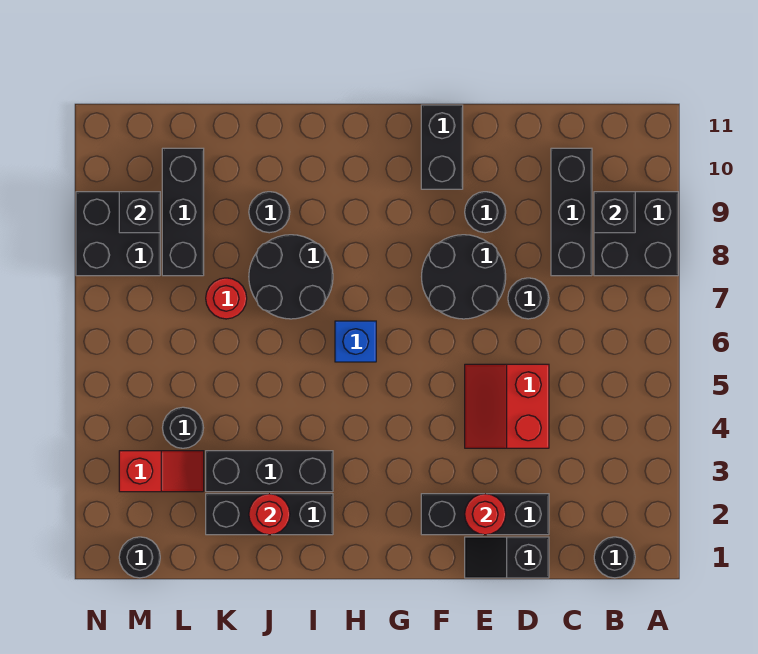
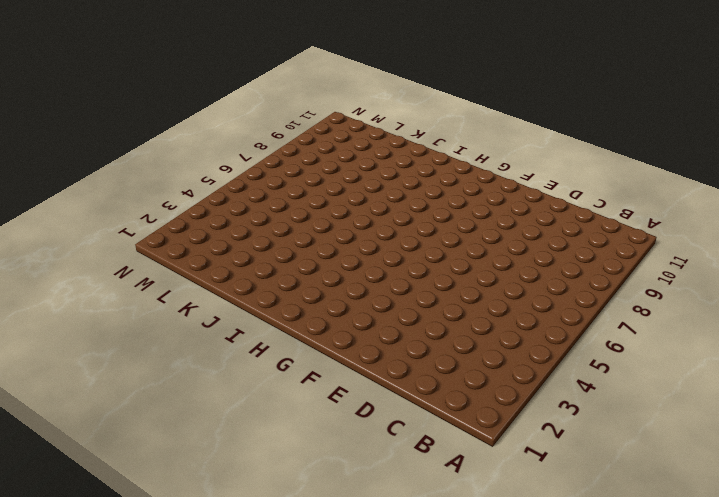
none -> black 2x2 brick [594,192,678,276]
none -> black 1x1 round brick [594,537,635,578]
none -> black 1x3 brick [551,148,592,276]

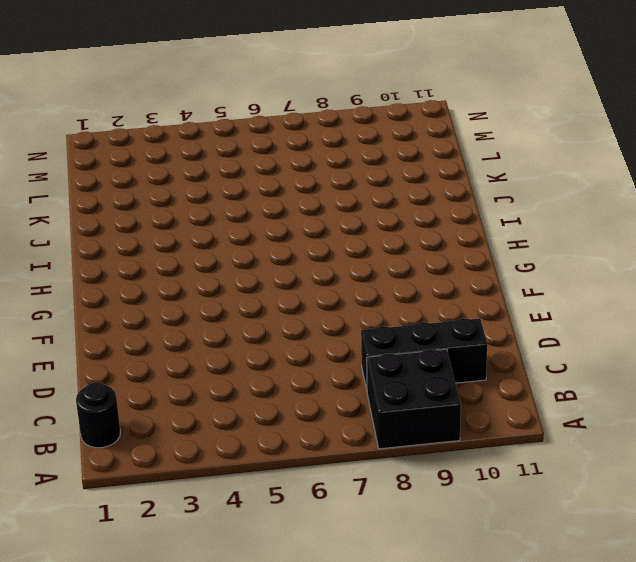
none -> black 1x2 slope [465,537,549,578]
none -> black 1x3 brick [421,494,549,535]
none -> red 2x2 slope [465,364,549,448]

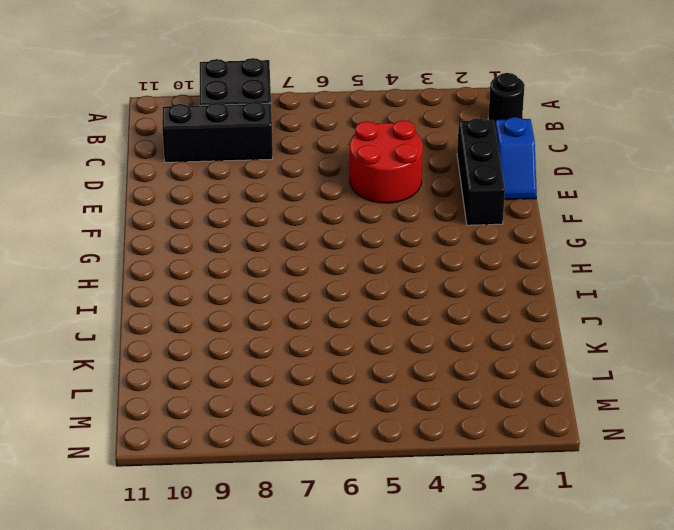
blue 1x2 slope [495,117,537,200] -> black 1x2 slope [465,537,549,578]
red 2x2 round brick [350,120,423,203] -> red 2x2 slope [465,364,549,448]
none -> black 1x1 round brick [508,278,549,319]
none -> black 2x2 round brick [422,235,506,319]
none -> black 1x1 round brick [465,192,506,233]

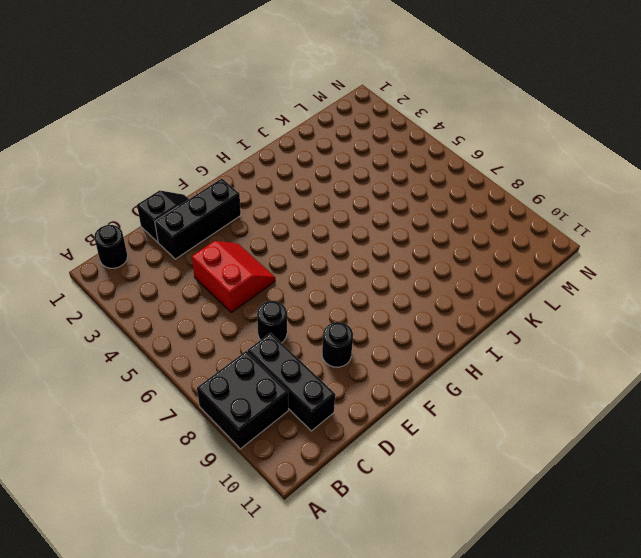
none -> black 2x2 round brick [422,235,506,319]
none -> black 1x2 brick [421,105,463,189]
none -> blue 1x1 brick [335,321,376,362]

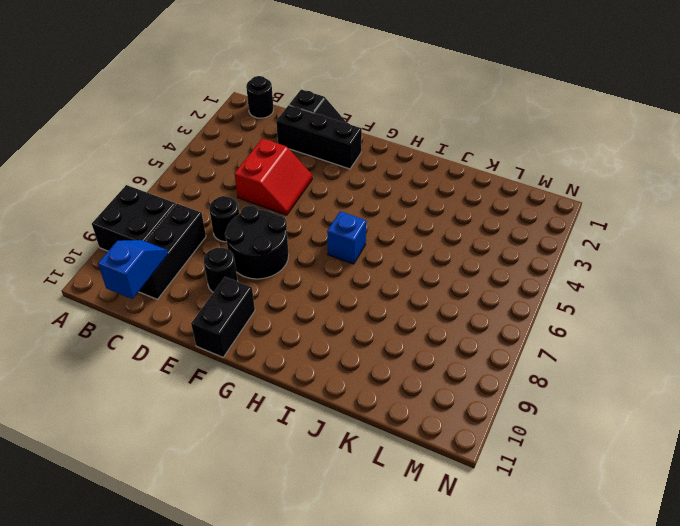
blue 1x2 slope [98,240,168,299] -> none
none -> black 1x3 brick [206,494,333,535]
none -> black 1x3 brick [206,451,333,492]
none -> black 2x2 round brick [249,235,333,319]

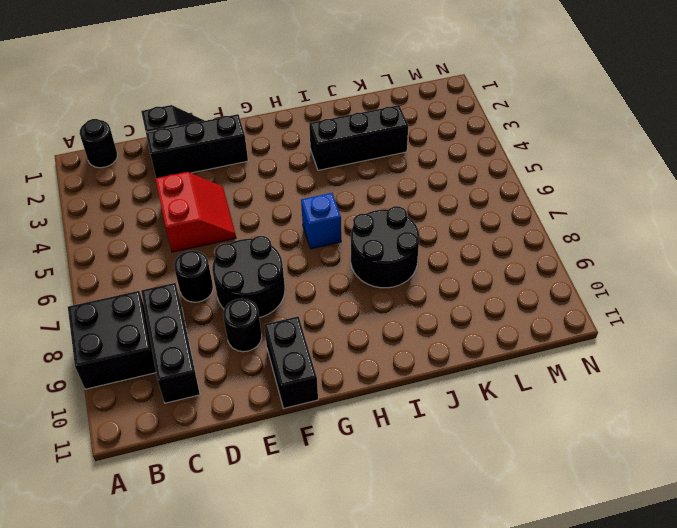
none -> black 1x3 brick [206,494,333,535]
none -> black 1x1 round brick [249,192,290,233]
none -> red 1x1 round brick [206,278,247,319]

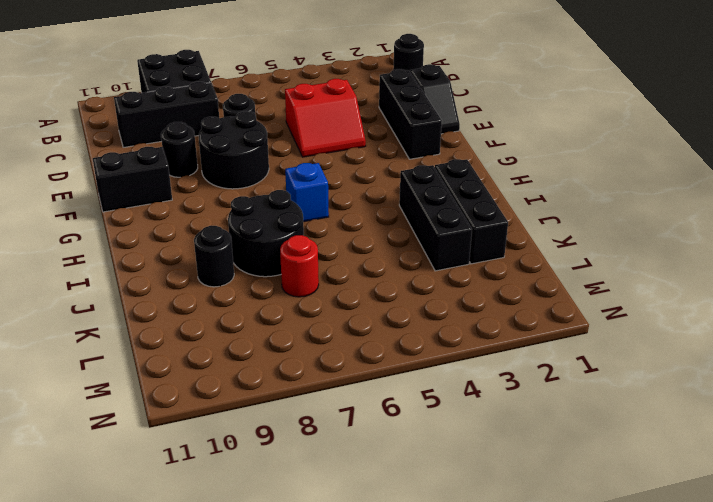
none -> red 1x2 slope [119,451,204,492]
none -> black 1x1 round brick [163,407,203,448]
none -> black 1x3 brick [162,148,204,276]

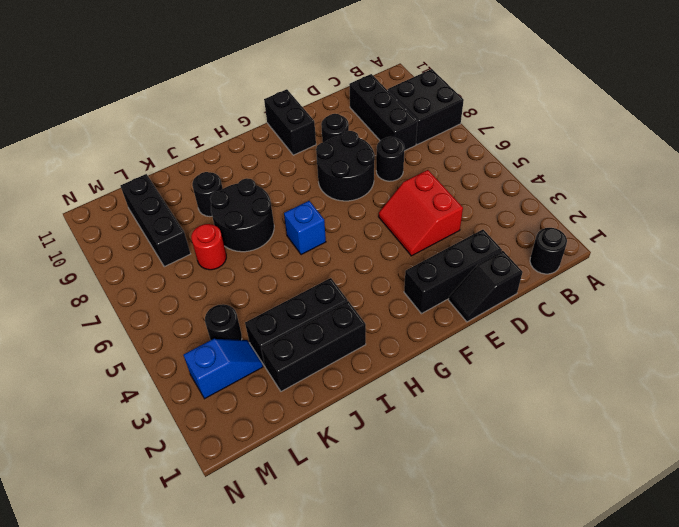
blue 1x2 slope [184,339,263,399] -> red 1x2 slope [119,451,204,492]
none -> black 1x1 round brick [119,537,160,578]
none -> black 2x2 brick [76,192,160,276]
none -> black 1x1 brick [594,192,635,233]

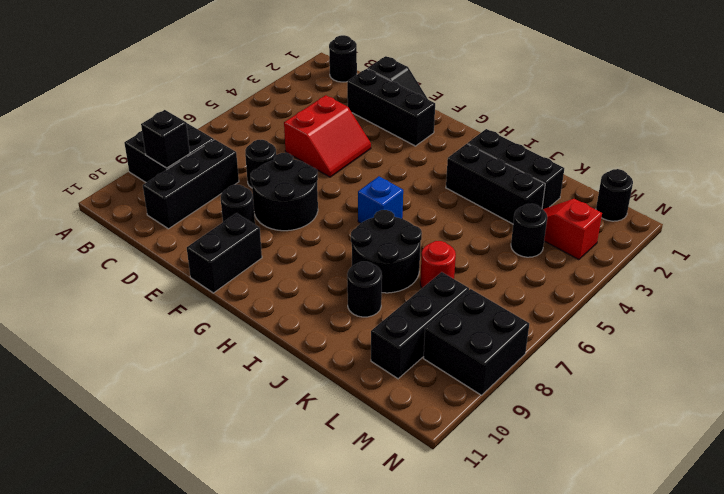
none -> red 1x1 round brick [465,494,506,535]
none -> red 1x1 round brick [249,494,290,535]
none -> black 1x1 brick [119,192,160,233]

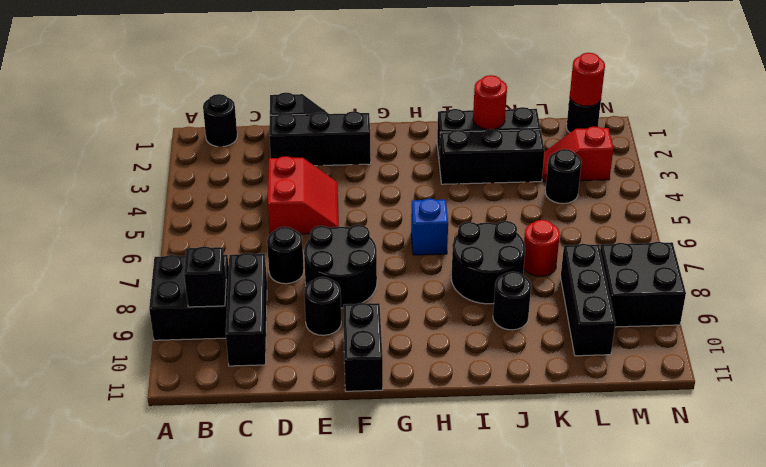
red 1x1 round brick [570,53,605,106] -> red 1x1 round brick moved to [465,494,506,535]
none -> black 1x1 brick [119,192,160,233]

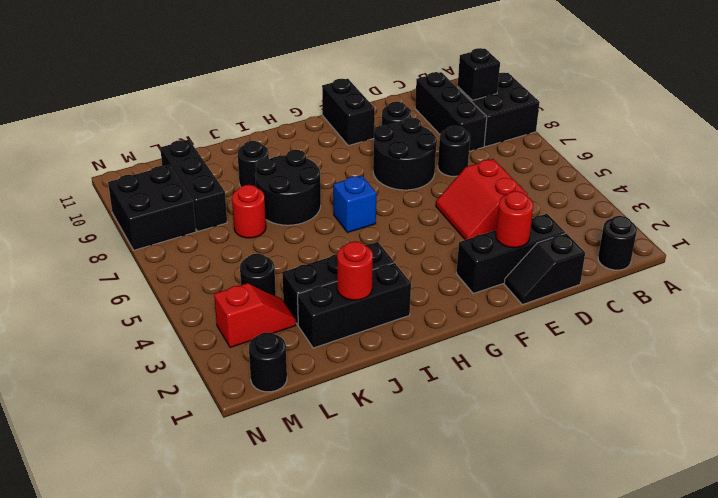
none -> black 1x1 brick [119,192,160,233]

